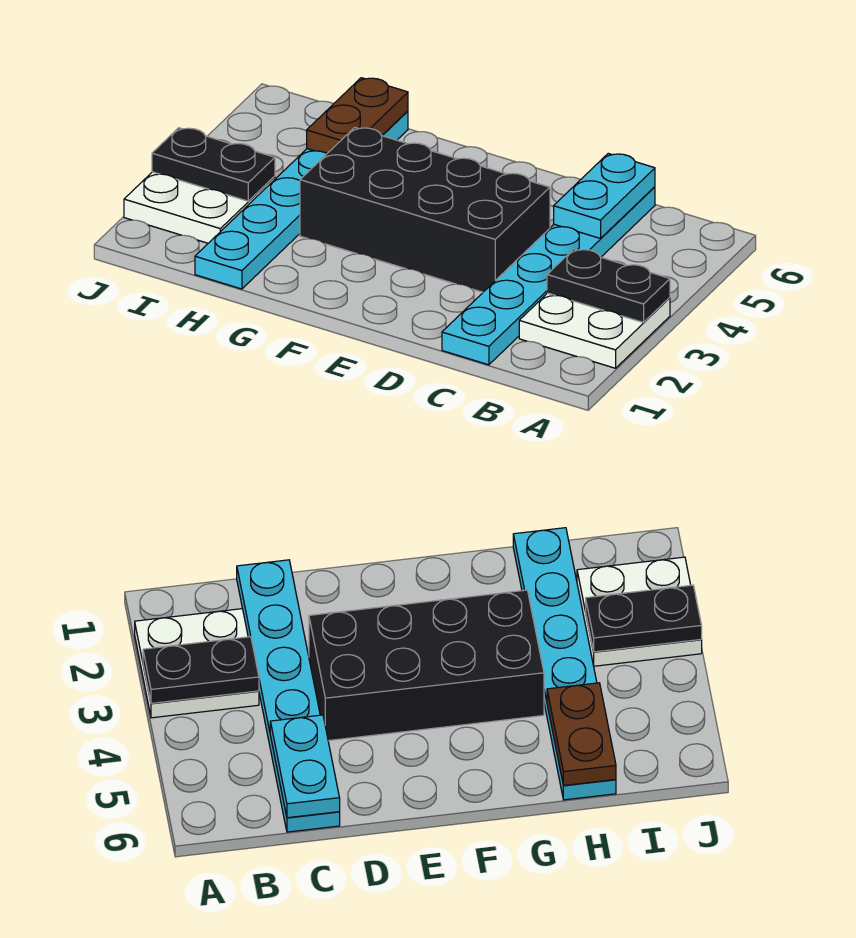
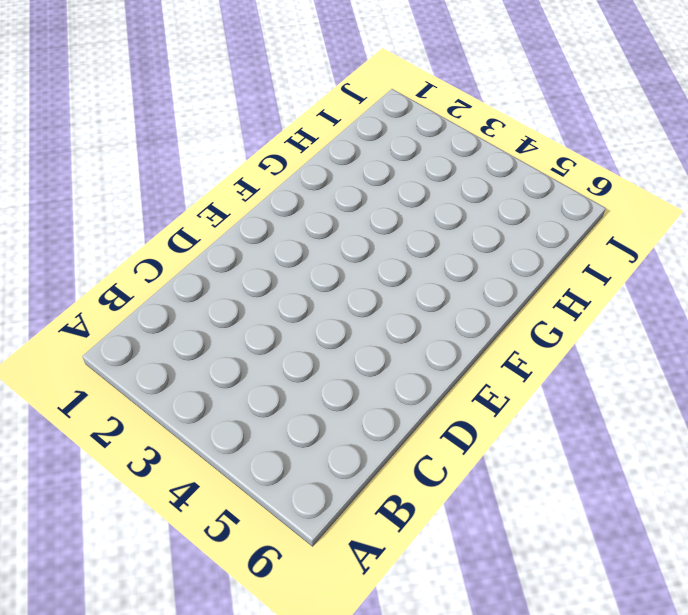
none -> white 2x2 plate [519,293,670,368]
none -> cyan 1x6 plate [442,187,655,365]

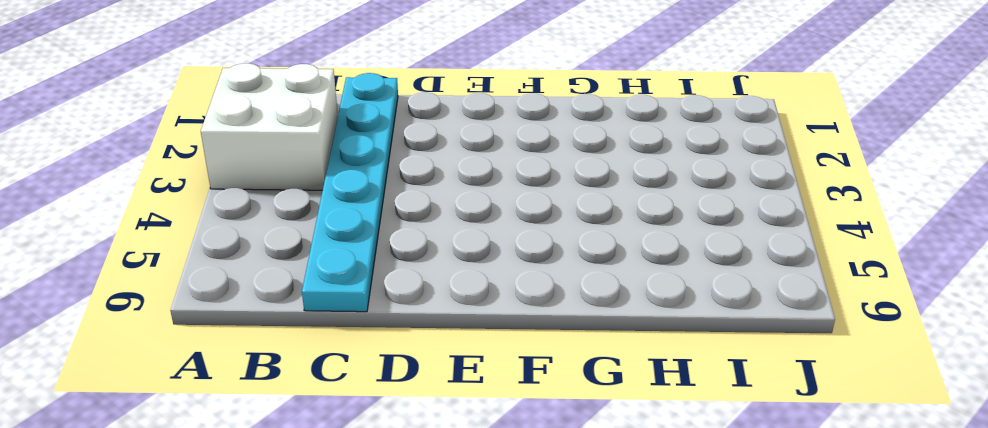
white 2x2 brick [201,63,338,190] -> white 2x2 plate [519,293,670,368]
none -> black 2x4 brick [300,127,550,292]
none -> cyan 1x6 plate [195,111,408,289]

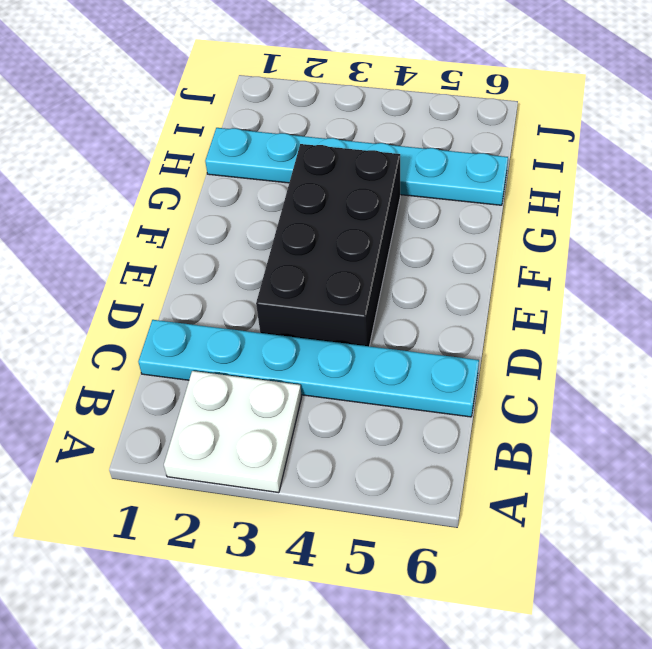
none -> white 2x2 plate [124,172,275,243]
none -> black 1x2 plate [547,249,670,322]

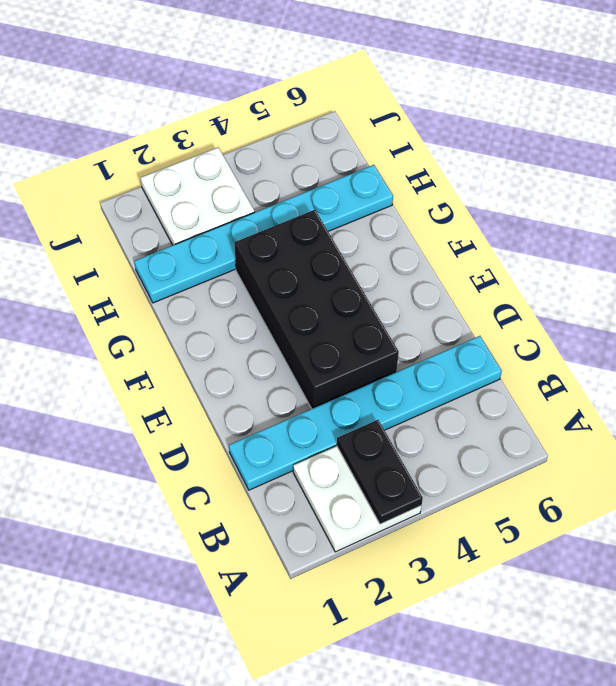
none -> cyan 1x2 plate [554,154,655,239]
none -> brown 1x2 plate [307,78,408,153]

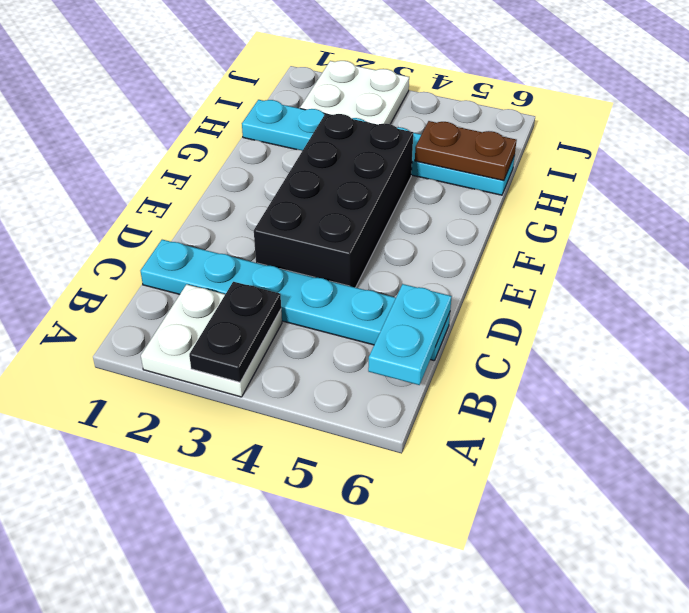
cyan 1x2 plate [368,284,452,385] -> cyan 1x2 plate turned to [554,154,655,239]
none -> black 1x2 plate [152,128,275,201]

